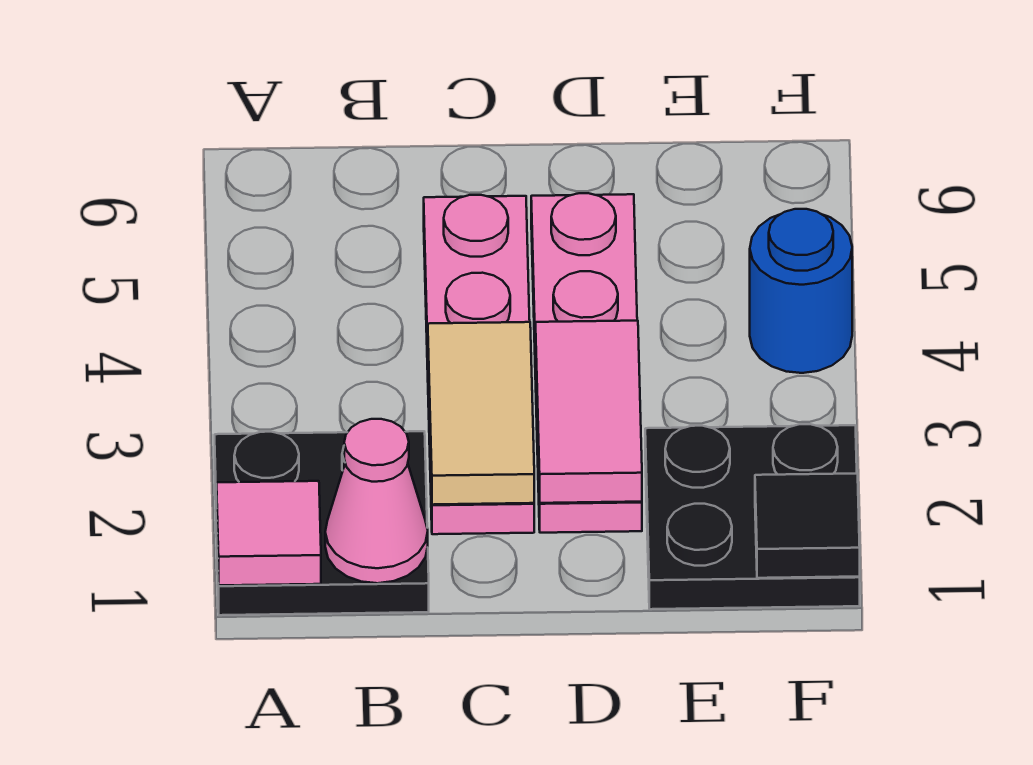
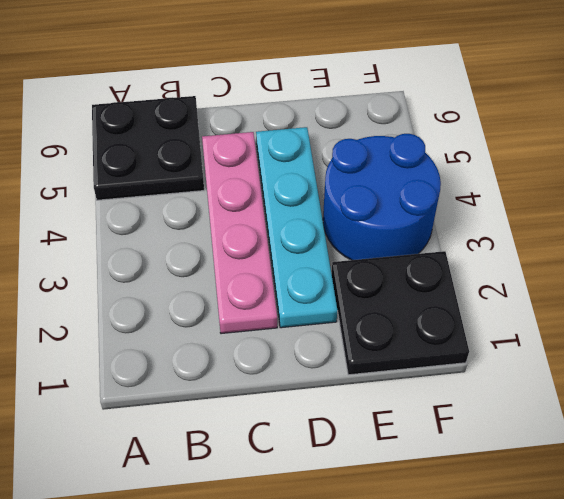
black 2x2 plate [92,96,204,200] -> black 2x2 plate moved to [215,431,429,615]
cyan 1x4 plate [256,127,337,328] -> pink 1x4 plate [531,193,642,533]
blue 2x2 round brick [323,134,441,260] -> blue 1x1 round brick [750,209,852,373]
none -> pink 1x1 tile [217,481,321,585]
none -> pink 1x1 cone [325,419,428,583]

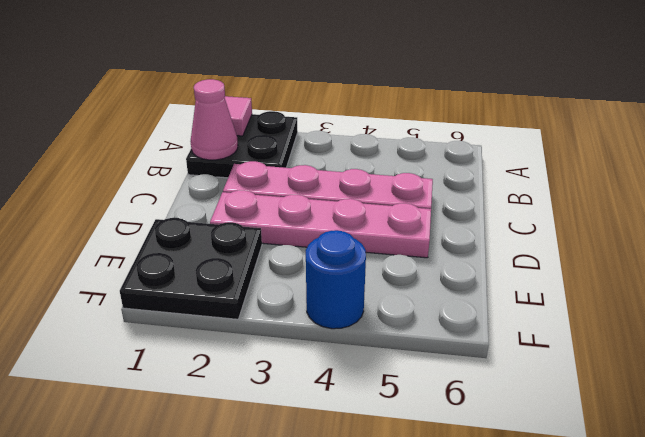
none -> tan 1x2 tile [428,322,534,505]
none -> pink 1x2 tile [536,321,642,503]

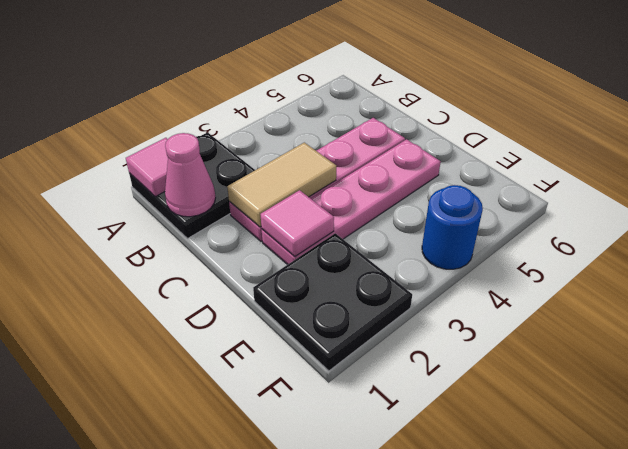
pink 1x1 tile [261,190,334,257] -> pink 1x2 tile [536,321,642,503]
none -> black 1x1 tile [755,474,860,578]

